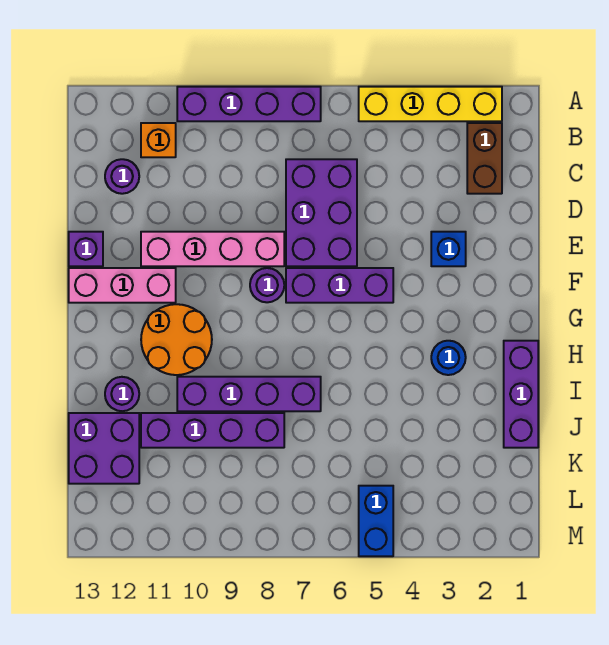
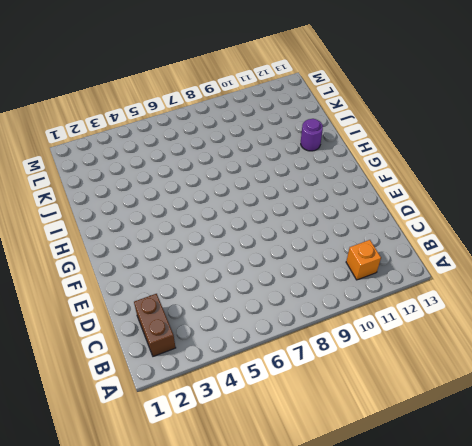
none -> yellow 1x4 brick [359,87,502,121]
none -> purple 1x4 brick [177,87,321,121]
none -> purple 2x3 brick [286,159,357,266]

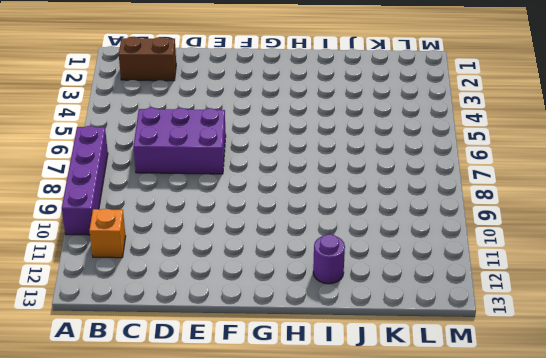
none -> yellow 1x4 brick [359,87,502,121]
none -> purple 1x1 round brick [105,159,139,194]
none -> blue 1x1 brick [431,232,466,266]

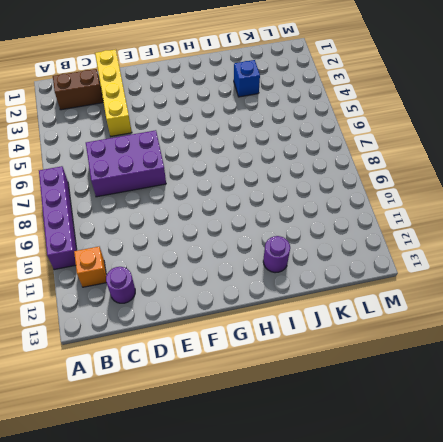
yellow 1x4 brick [95,49,132,136] -> yellow 1x4 brick moved to [359,87,502,121]
blue 1x1 brick [234,60,260,97] -> blue 1x1 brick moved to [431,232,466,266]
none -> pink 1x4 brick [141,232,284,266]
none -> purple 1x1 brick [69,232,103,266]
none -> purple 1x3 brick [286,268,393,303]

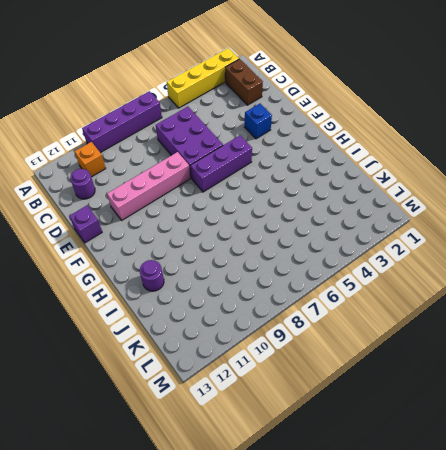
none -> purple 1x1 round brick [250,268,284,302]
none -> pink 1x3 brick [69,268,176,303]
none -> orange 2x2 round brick [141,304,212,375]

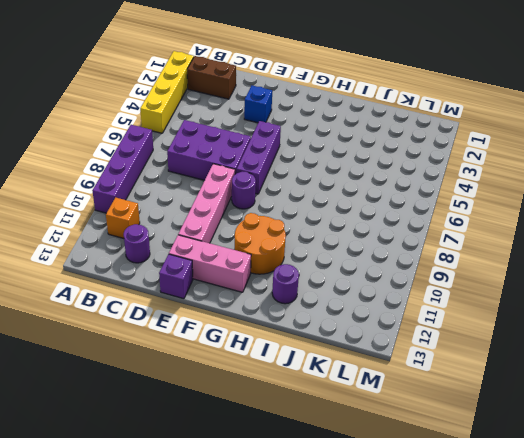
pink 1x3 brick [169,235,251,292] -> pink 1x3 brick turned to [69,268,176,303]
none -> purple 1x3 brick [504,341,538,448]
none -> blue 1x1 round brick [431,341,466,375]
none -> purple 1x4 brick [177,377,321,411]

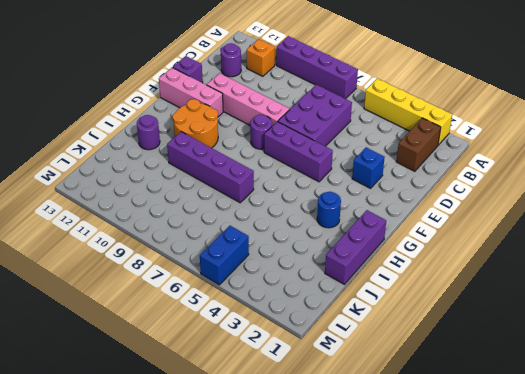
none -> purple 1x4 brick [141,413,284,448]
none -> purple 2x2 brick [69,413,139,484]

